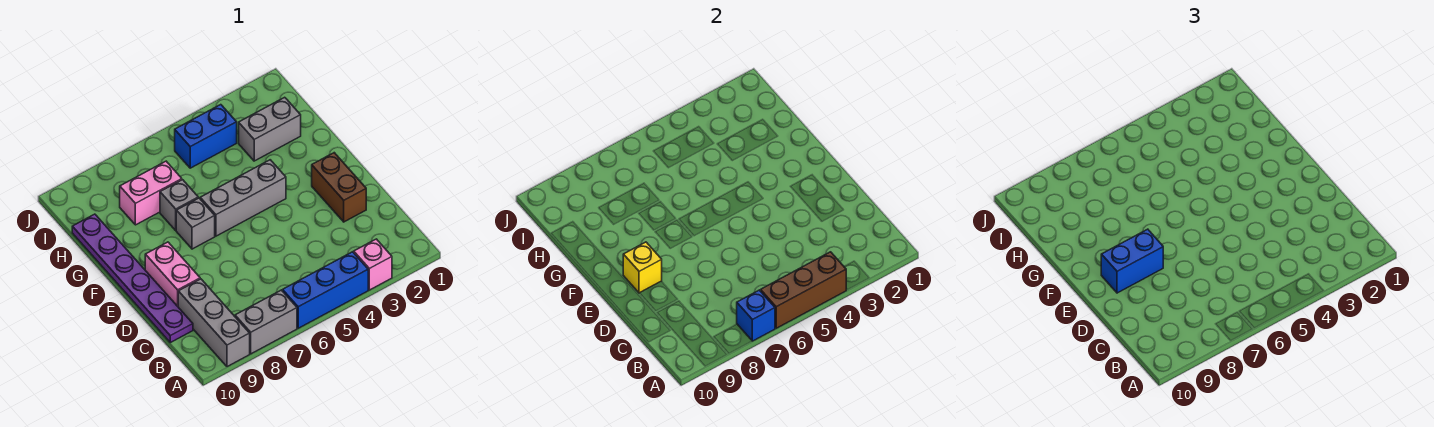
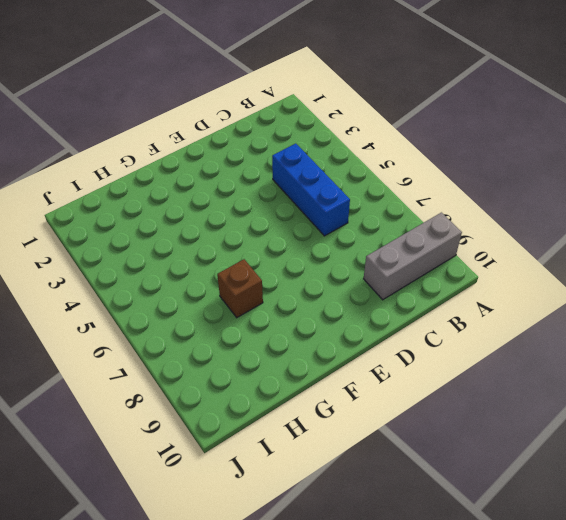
blue 1x3 brick [272,144,350,236] -> blue 1x3 brick moved to [283,252,368,328]
brown 1x1 brick [217,259,263,318] -> grey 1x1 brick [160,180,198,230]
none -> pink 1x1 brick [354,239,392,290]
none -> grey 1x2 brick [235,290,297,354]
none -> purple 1x6 plate [72,214,193,343]

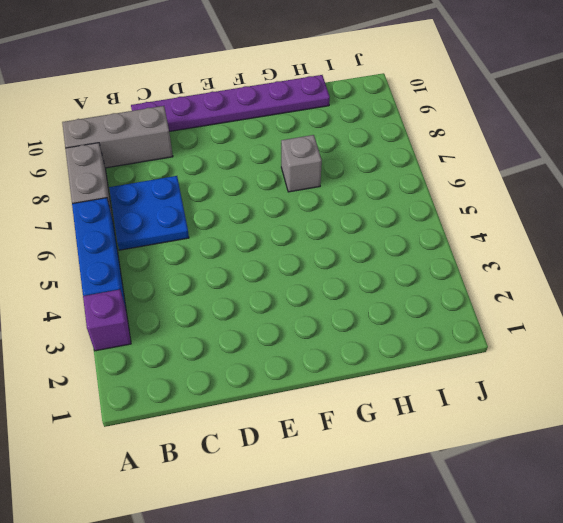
purple 1x1 brick [83,290,131,351] -> pink 1x1 brick [354,239,392,290]
blue 2x2 plate [109,176,189,250] -> none
none -> brown 1x2 brick [312,153,366,222]
none -> pink 1x2 brick [145,242,200,306]
none -> grey 1x3 brick [200,160,286,236]

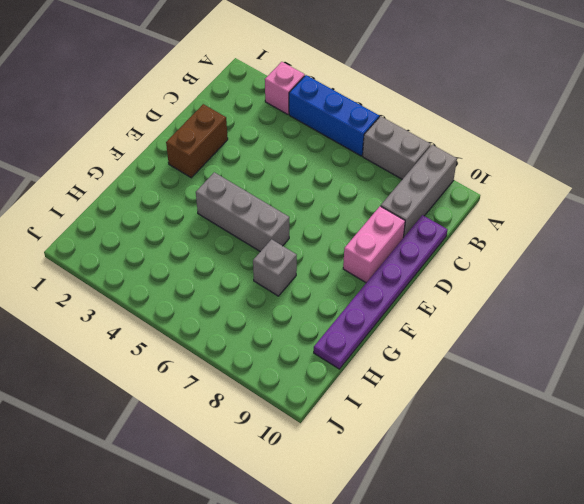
none -> grey 1x1 brick [176,198,215,249]
none -> grey 1x2 brick [239,97,301,161]
none -> pink 1x2 brick [120,161,182,225]

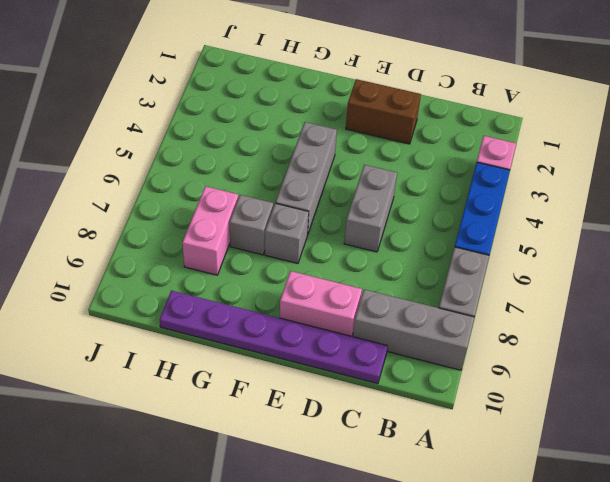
grey 1x2 brick [344,165,397,252] -> grey 1x2 brick moved to [239,97,301,161]
none -> blue 1x2 brick [175,105,237,168]
none -> brown 1x3 brick [761,252,846,328]
none -> blue 1x1 brick [737,290,775,341]

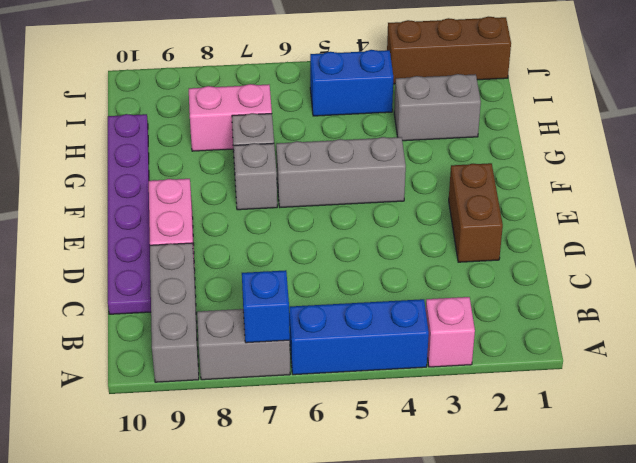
brown 1x3 brick [387,17,511,84] -> brown 1x3 brick moved to [761,252,846,328]
none -> yellow 1x1 brick [623,242,662,293]
none -> blue 1x2 brick [1101,229,1163,293]

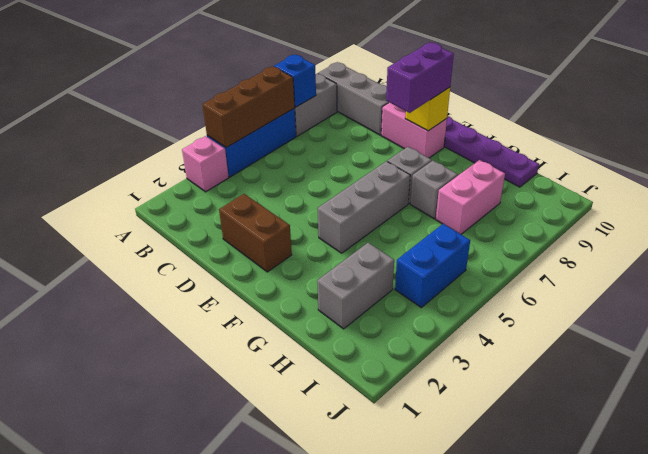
purple 1x2 brick [386,43,454,113] -> blue 1x2 brick [1101,229,1163,293]

